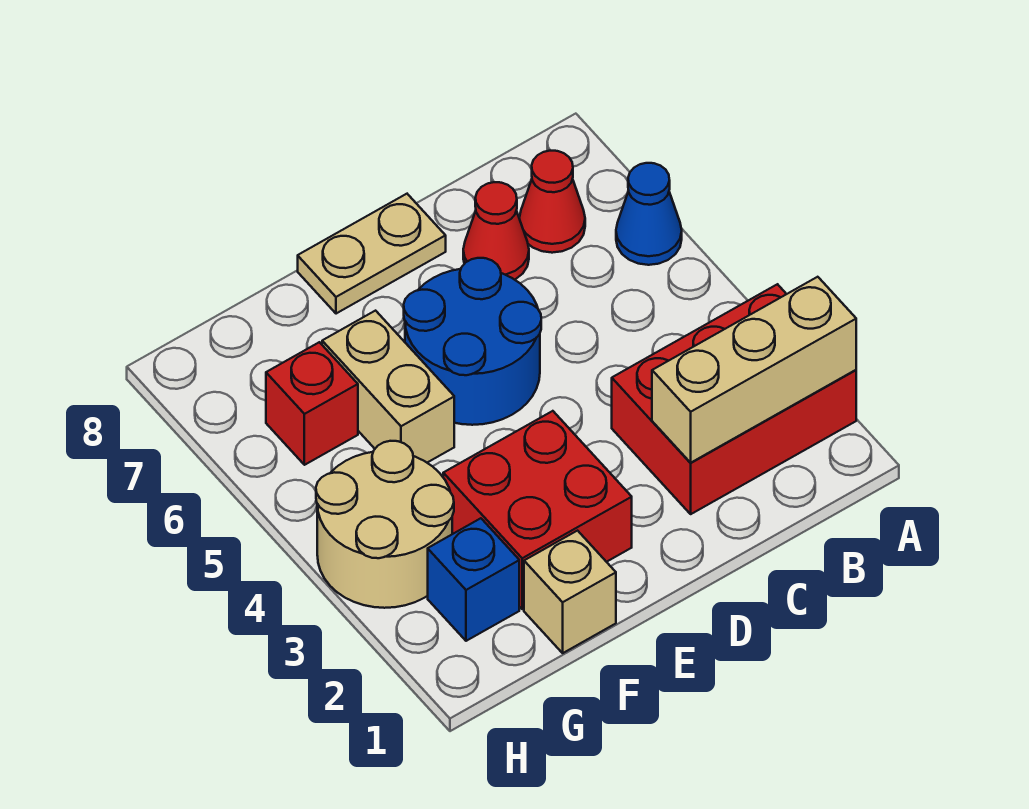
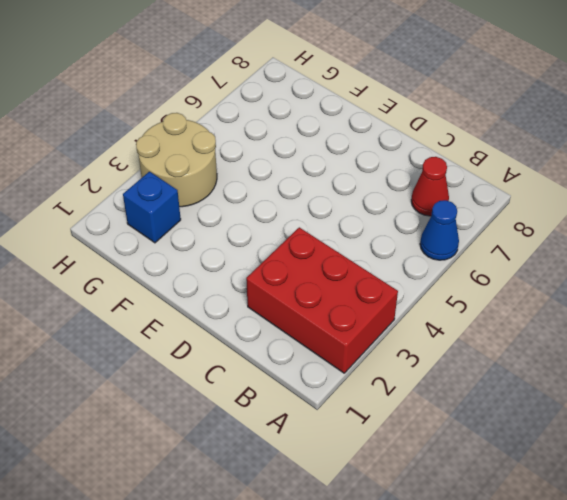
none -> red 1x1 cone [463,182,529,280]
none -> blue 2x2 round brick [404,258,541,425]
none -> tan 1x2 plate [298,194,446,314]

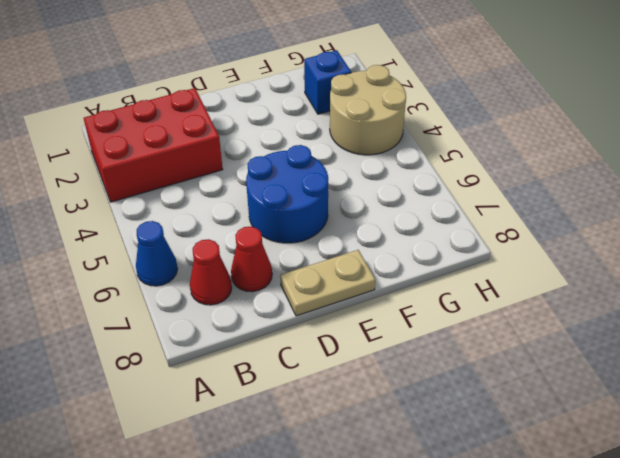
none -> red 2x2 brick [443,411,632,609]
none -> tan 1x1 brick [524,531,616,653]
none -> tan 1x2 brick [322,311,454,463]

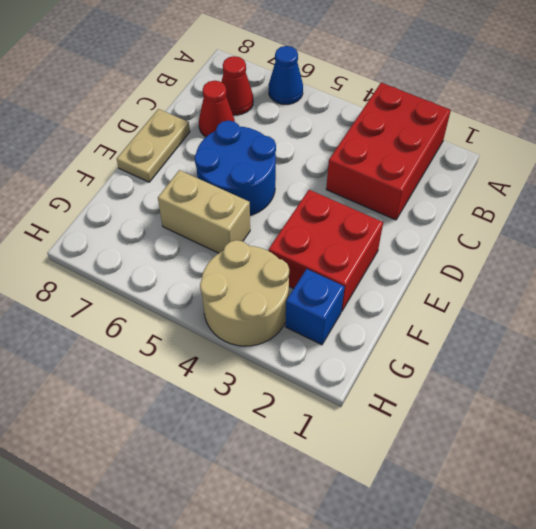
none -> tan 1x1 brick [524,531,616,653]
none -> red 1x1 brick [266,342,358,465]
none -> tan 1x3 brick [652,277,856,463]

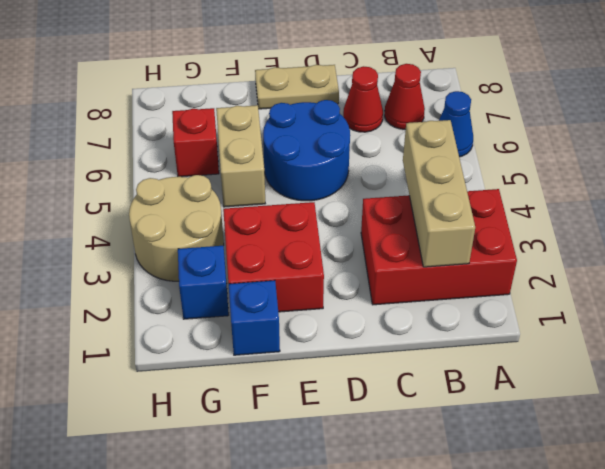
tan 1x3 brick [403,120,475,267] -> tan 1x3 brick turned to [652,277,856,463]
blue 1x1 brick [229,280,280,355] -> tan 1x1 brick [524,531,616,653]

